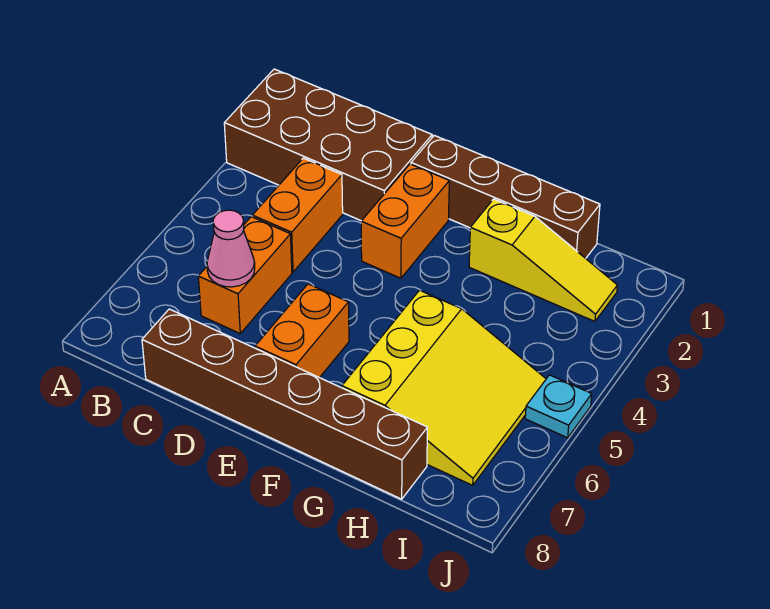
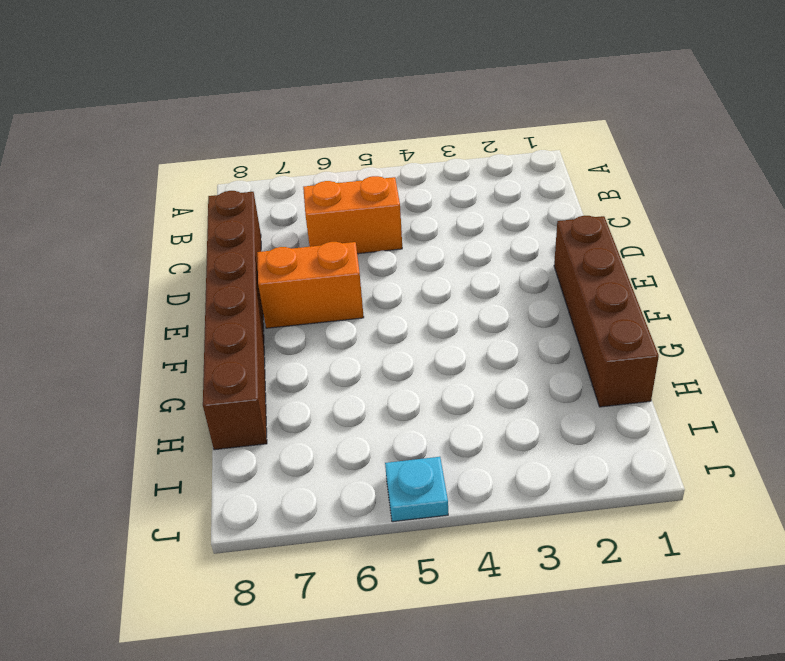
none -> brown 2x4 brick [224,69,432,221]
none -> orange 1x2 brick [252,158,343,272]

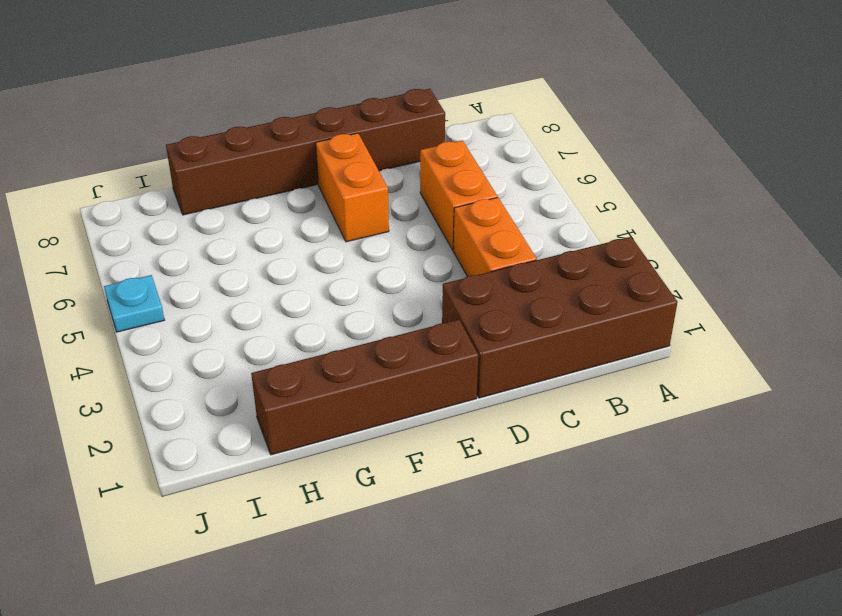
none -> orange 1x2 brick [361,164,449,278]
none -> yellow 1x3 slope [469,199,617,321]

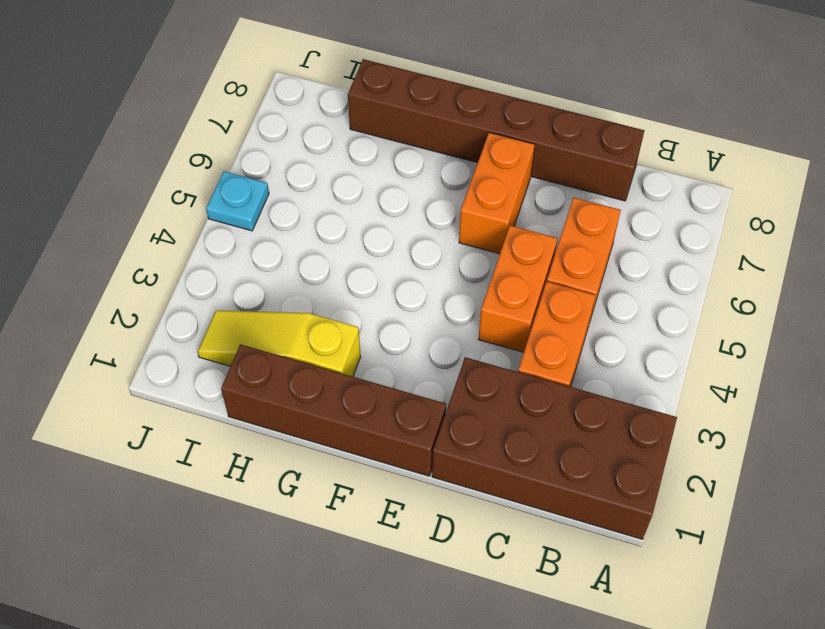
orange 1x2 brick [479,226,558,352] -> orange 1x2 brick moved to [361,164,449,278]
none -> yellow 3x3 slope [342,290,546,485]
none -> pink 1x1 cone [207,210,255,287]

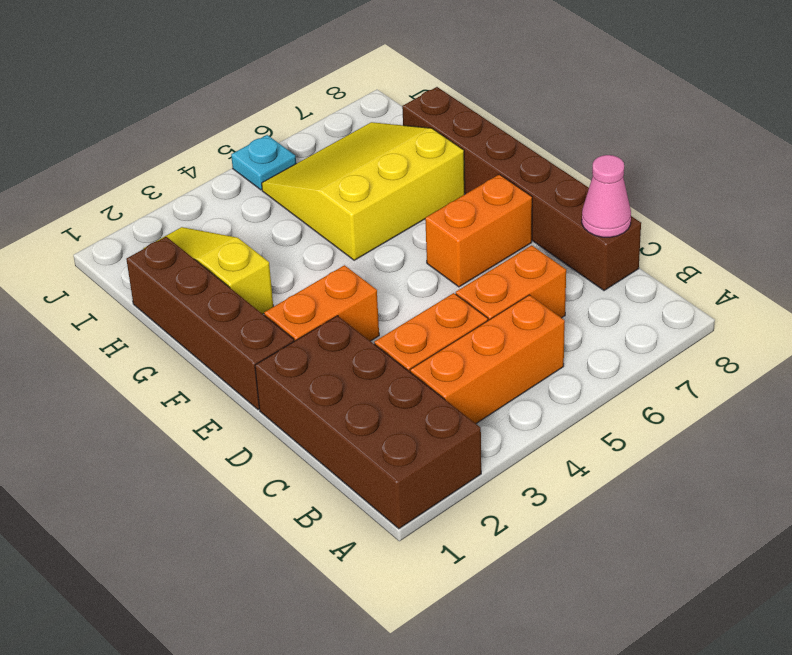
orange 1x3 brick [410,295,565,424] -> none
pink 1x1 cone [582,155,631,237] -> pink 1x1 cone moved to [207,210,255,287]

